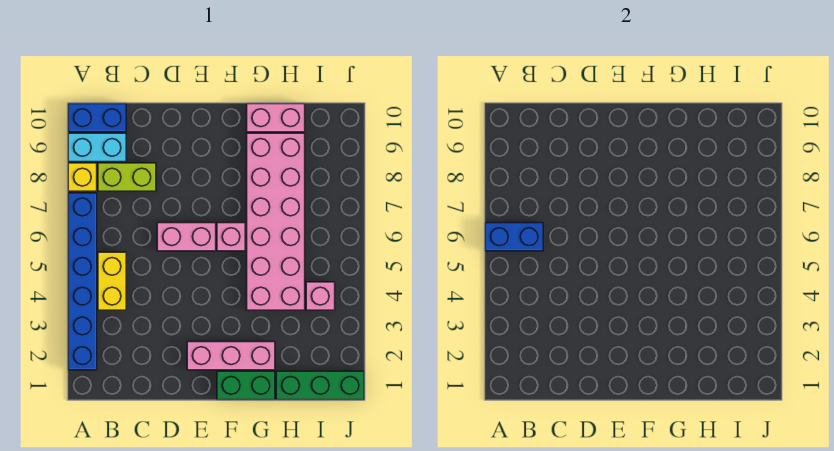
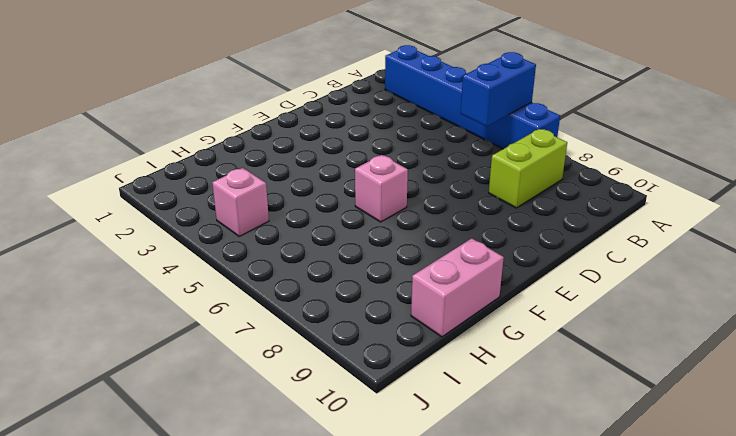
none -> yellow 1x1 brick [68,163,97,191]
none -> cyan 1x2 brick [68,133,126,162]
none -> blue 1x2 brick [68,104,126,132]

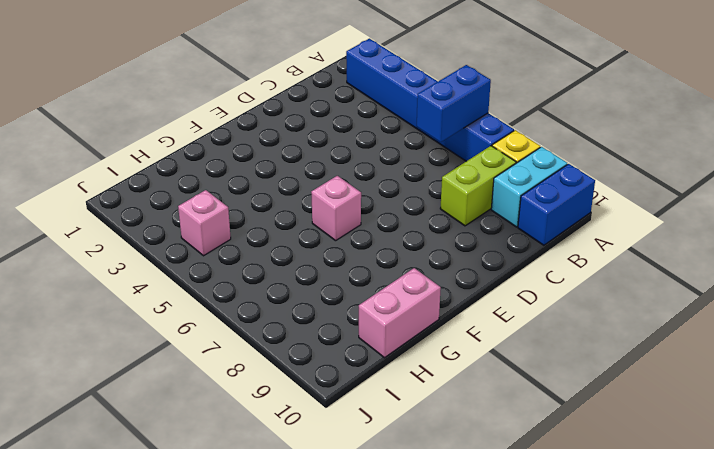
none -> yellow 1x2 brick [98,252,126,310]
none -> pink 1x2 brick [157,223,216,251]
none -> pink 1x3 brick [187,342,275,370]

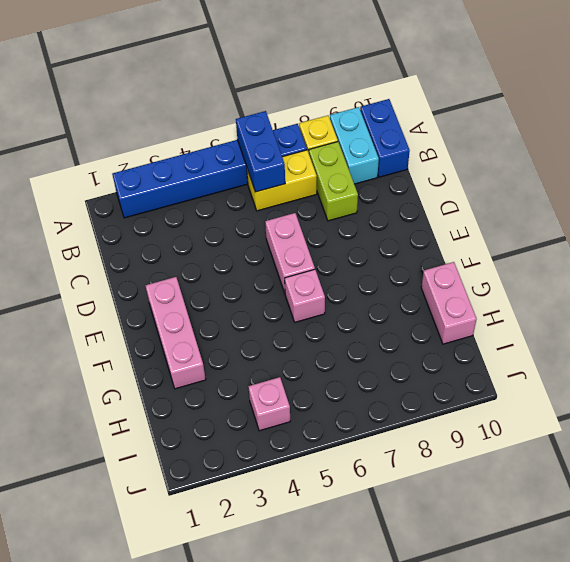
yellow 1x2 brick [247,150,317,211] -> yellow 1x2 brick moved to [98,252,126,310]
none -> green 1x2 brick [217,371,275,400]
none -> pink 2x6 brick [247,133,305,310]
none -> green 1x3 brick [276,371,364,400]

